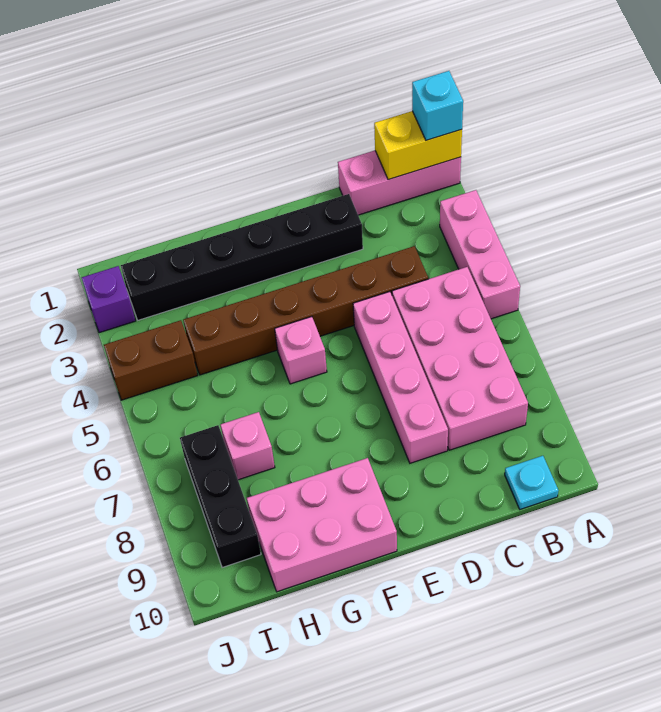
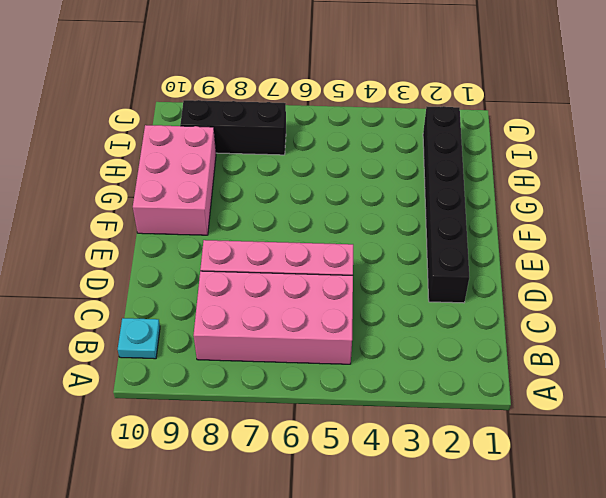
none -> pink 1x3 brick [338,151,461,215]
none -> pink 1x3 brick [440,190,520,319]
none -> brown 1x6 brick [183,246,428,375]

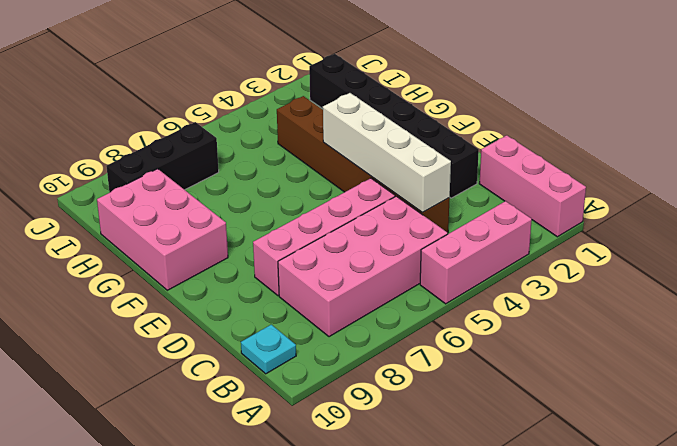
white 1x4 brick [323,93,451,213] -> none
none -> pink 1x1 brick [275,317,327,384]
none -> pink 1x1 brick [221,412,275,480]
none -> brown 1x2 brick [104,320,198,400]

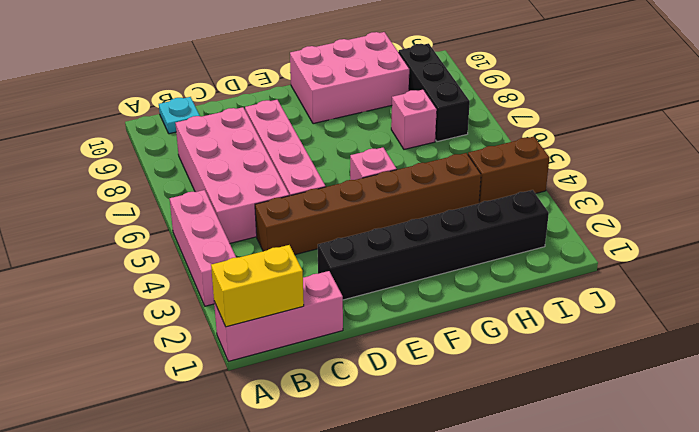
none -> purple 1x1 brick [82,266,135,333]
none -> cyan 1x1 brick [412,71,463,140]

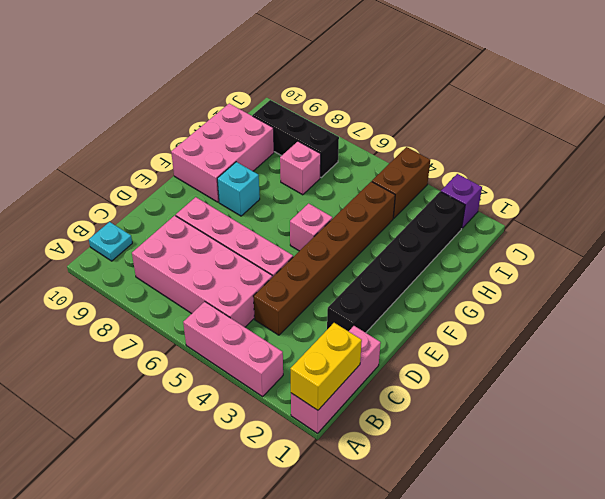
cyan 1x1 brick [217,162,260,216] -> cyan 1x1 brick moved to [412,71,463,140]

